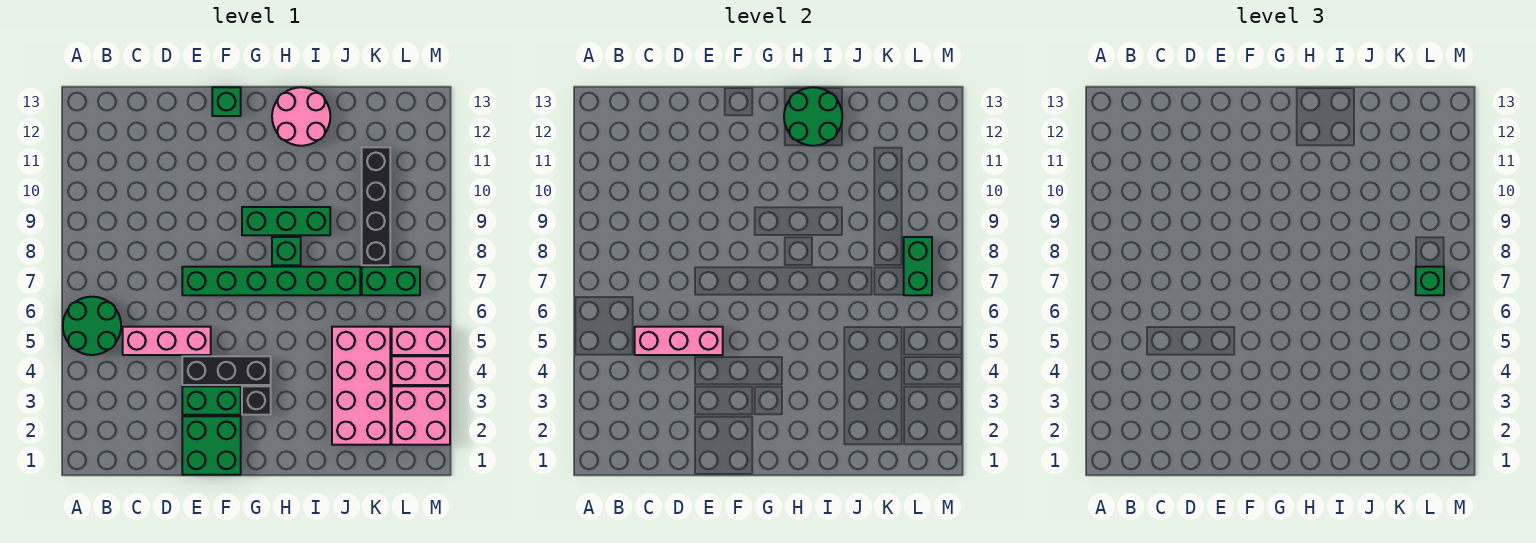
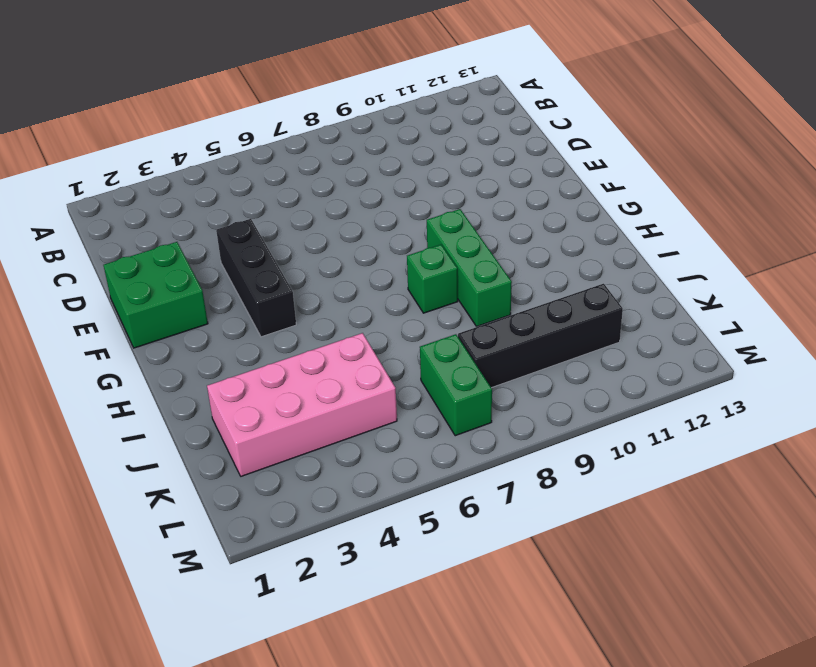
none -> green 2x2 round brick [63,297,121,355]
none -> pink 1x3 brick [123,327,211,355]
none -> green 1x2 brick [182,386,241,415]

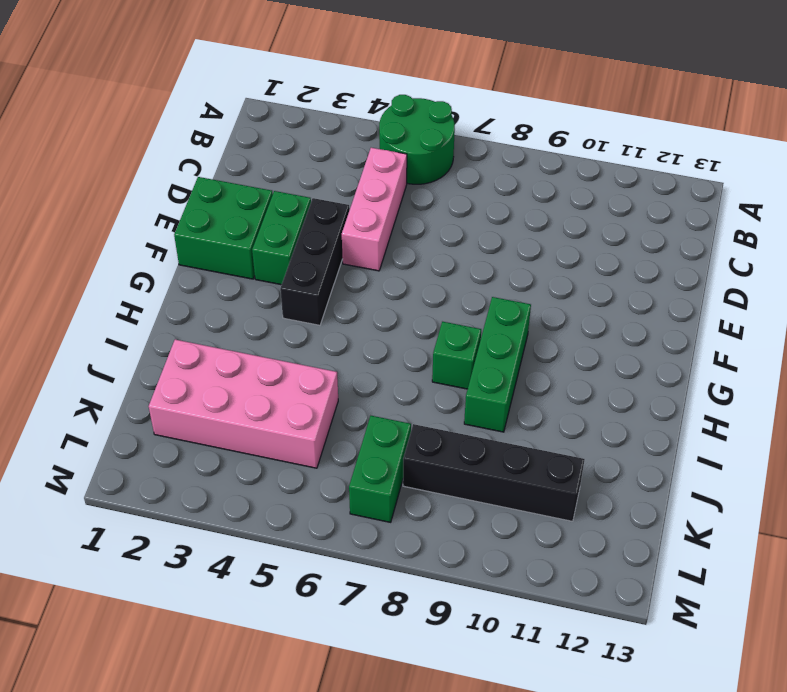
none -> green 1x6 brick [182,267,360,295]
none -> green 1x1 brick [212,87,241,116]
none -> black 1x1 brick [242,386,271,415]

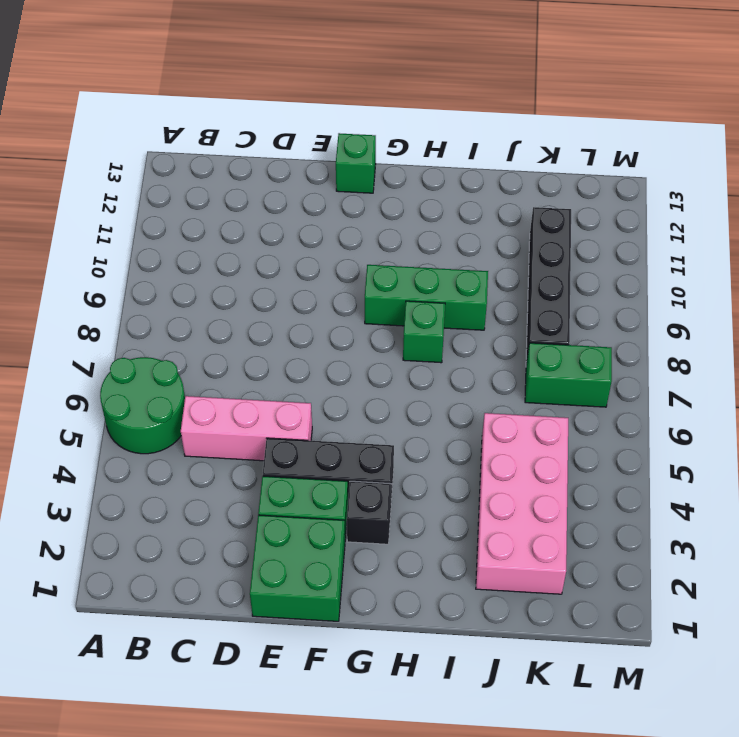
none -> green 1x6 brick [182,267,360,295]
none -> pink 2x2 round brick [272,87,330,146]
none -> pink 2x2 brick [392,386,450,445]

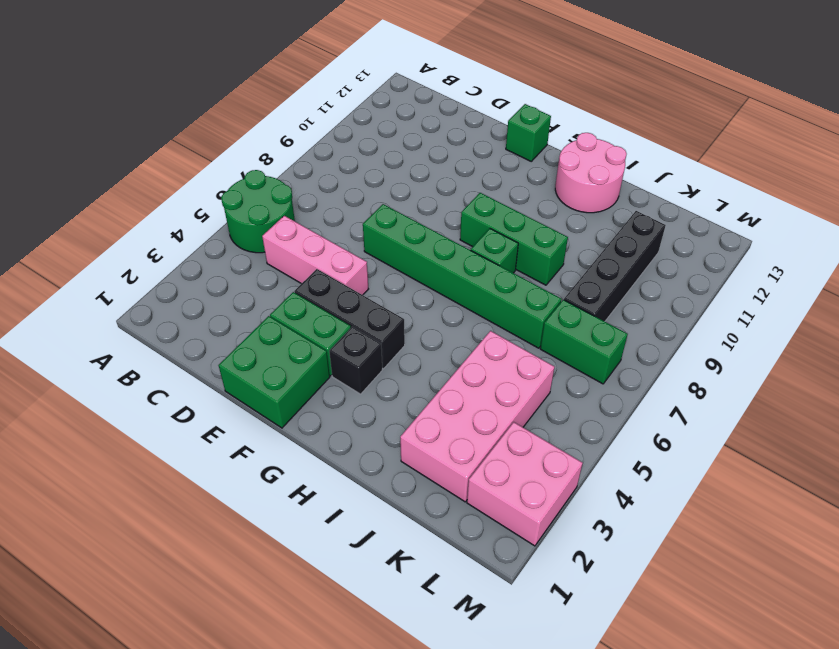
none -> pink 1x2 brick [392,356,450,385]
none -> pink 1x2 brick [392,327,450,355]
none -> pink 1x3 brick [635,327,723,355]

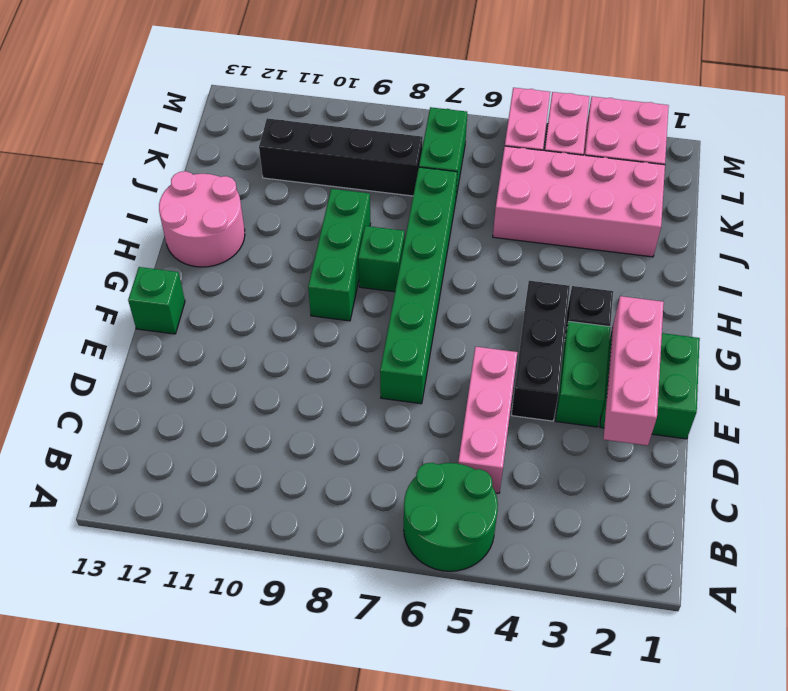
pink 1x3 brick [604,296,664,445] -> pink 1x3 brick moved to [635,327,723,355]
none -> green 2x2 round brick [784,87,842,146]
none -> green 1x2 brick [904,237,932,295]
none -> green 1x1 brick [1416,267,1444,295]

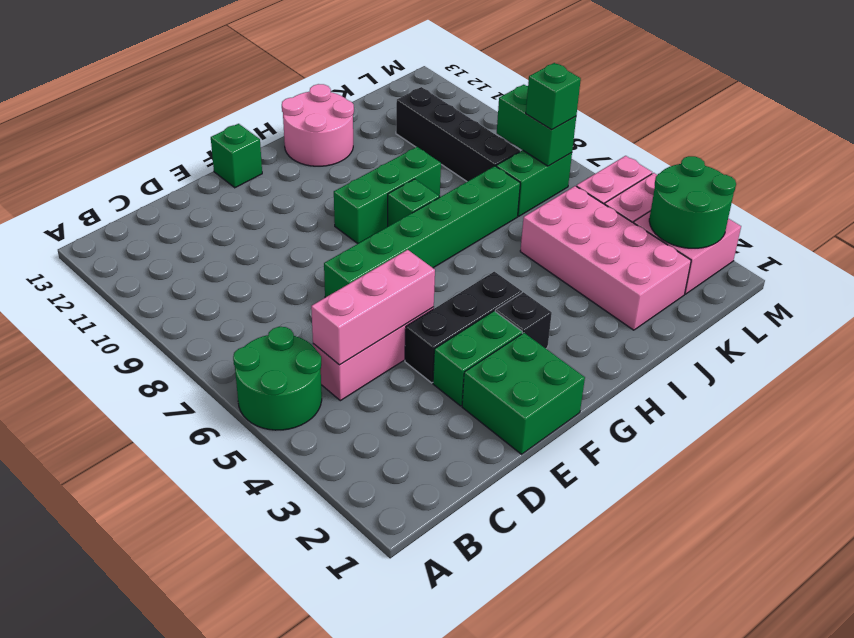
green 2x2 round brick [649,156,736,248] -> green 2x2 round brick moved to [784,87,842,146]

